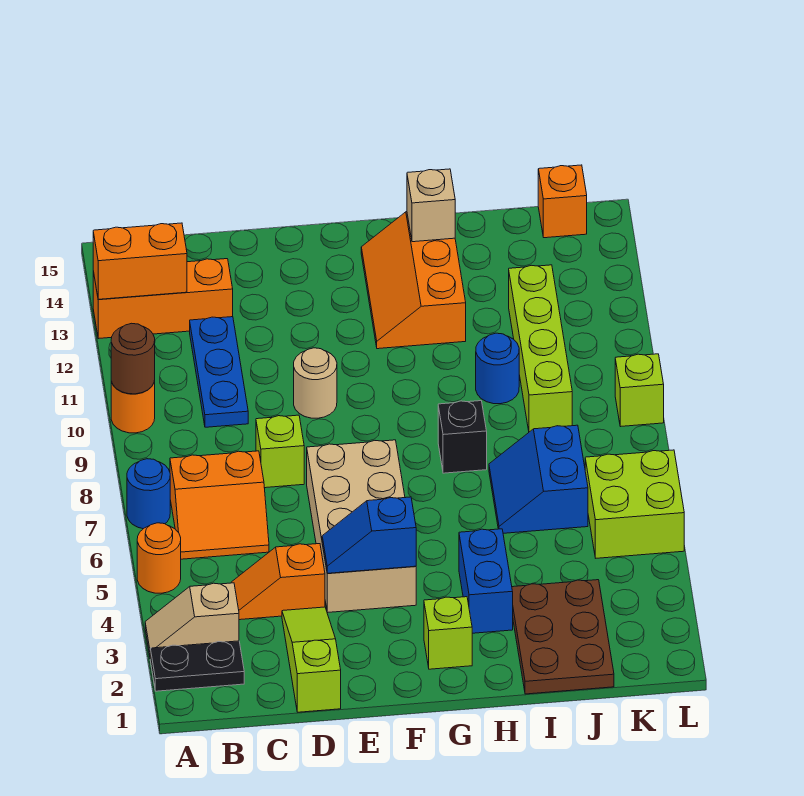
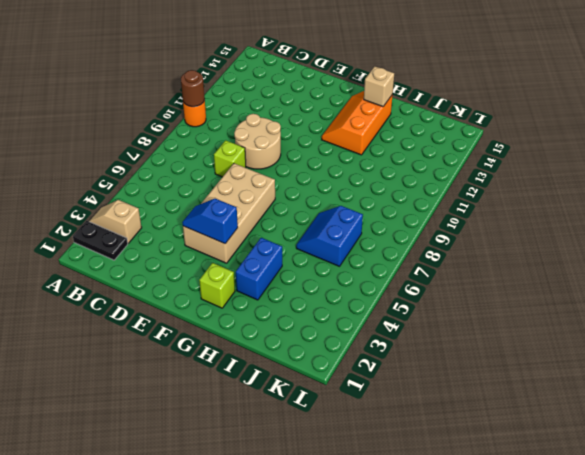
tan 2x2 round brick [234,114,281,169] -> tan 1x1 round brick [294,348,337,418]
none -> orange 1x1 round brick [137,523,181,593]
none -> blue 1x1 round brick [127,459,170,529]
none -> orange 1x3 brick [93,259,233,339]

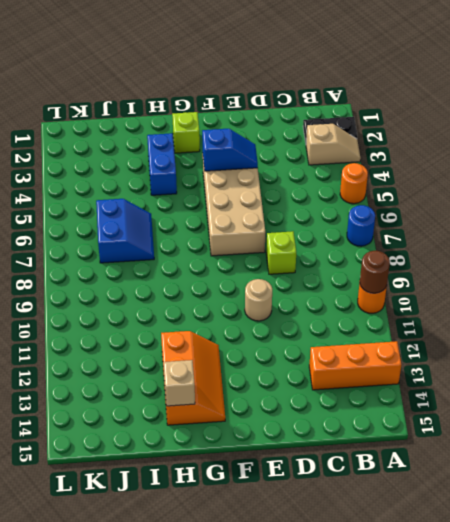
none -> orange 2x2 slope [170,451,269,559]
none -> orange 1x2 slope [231,544,325,620]
none -> blue 1x3 plate [190,317,248,427]

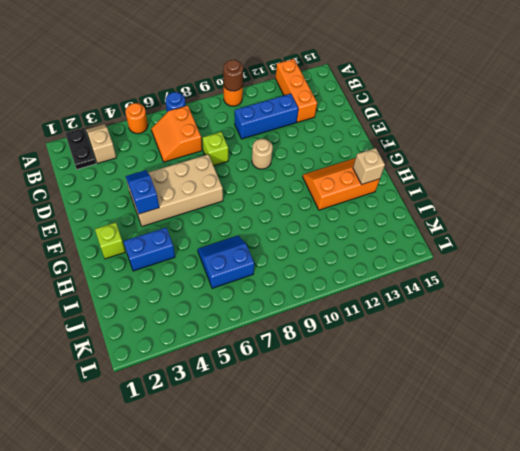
blue 1x3 brick [235,94,298,139] -> blue 1x3 plate [190,317,248,427]
none -> orange 1x2 slope [231,544,325,620]
none -> lime 1x3 slope [282,607,341,712]
none -> black 1x1 brick [438,401,487,473]

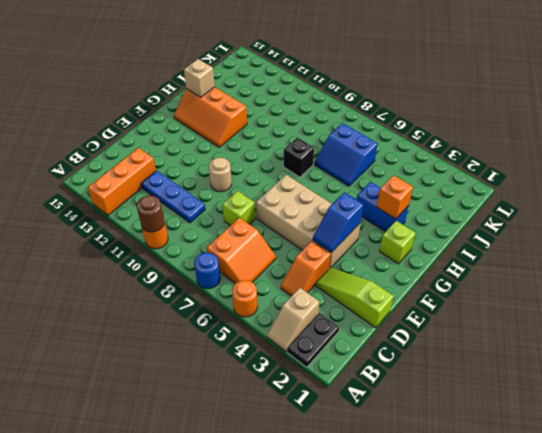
orange 1x1 brick [377,175,413,219] -> orange 1x1 brick moved to [538,165,587,238]
none -> brown 2x3 plate [512,580,614,694]
none -> blue 1x1 round brick [476,333,519,404]
none -> lime 1x4 brick [509,265,572,432]

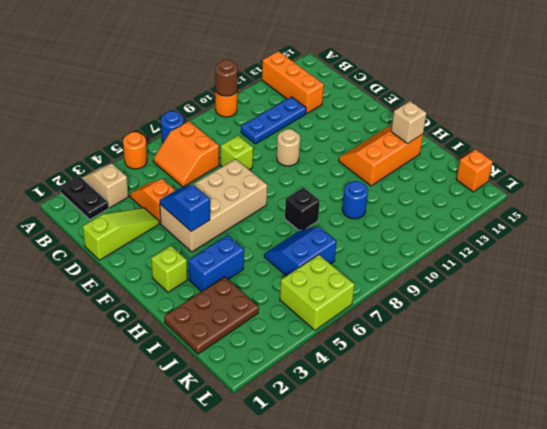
none -> lime 1x4 brick [509,265,572,432]
none -> lime 1x1 brick [615,354,664,427]
none -> orange 1x2 brick [93,223,187,299]

